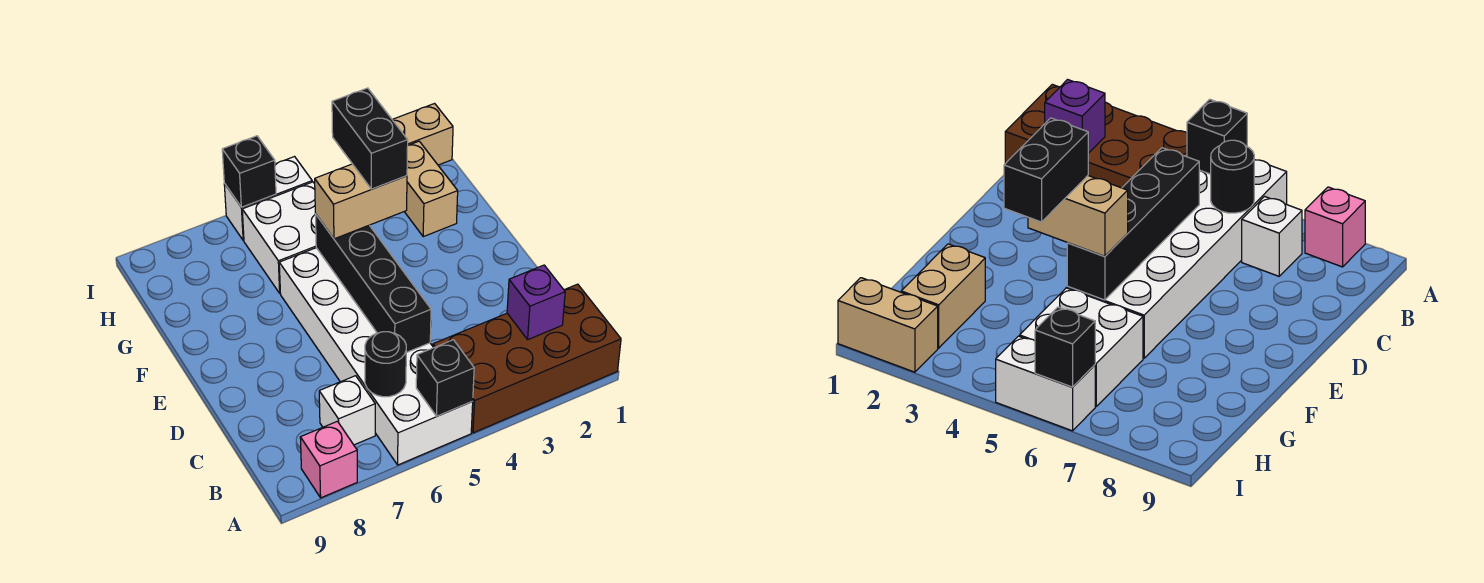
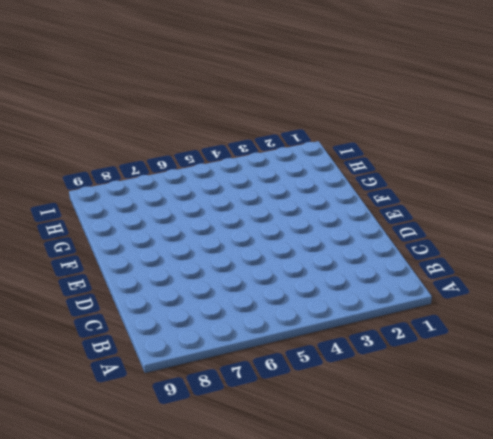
none -> brown 2x4 brick [433,284,621,433]
none -> white 2x6 brick [279,248,473,465]
none -> pink 1x1 brick [300,421,357,498]

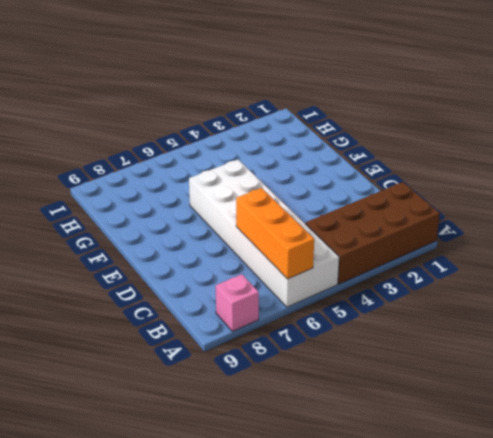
orange 1x3 brick [236,188,314,279] -> black 1x1 round brick [365,332,406,397]
none -> white 1x1 brick [319,376,375,445]
none -> tan 1x2 brick [404,141,458,237]
none -> white 2x2 brick [242,182,316,293]

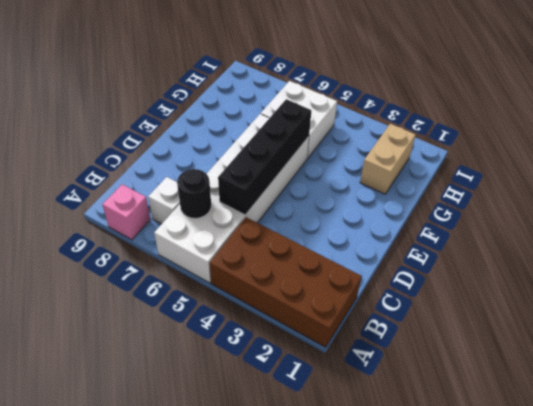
none -> tan 1x2 brick [392,104,453,165]
none -> white 1x2 brick [224,157,312,240]
none -> black 1x1 brick [416,340,474,416]

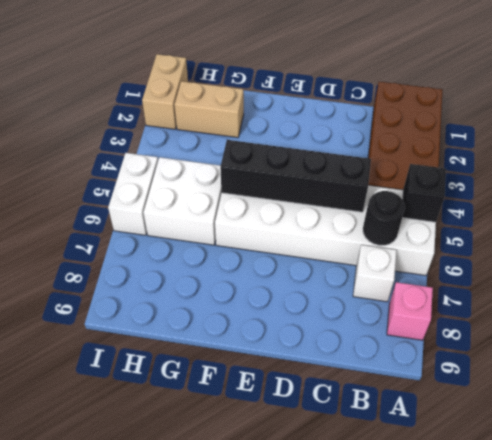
none -> purple 1x1 brick [507,265,565,339]
none -> black 1x1 brick [222,136,276,207]
none -> tan 1x2 brick [315,164,407,239]

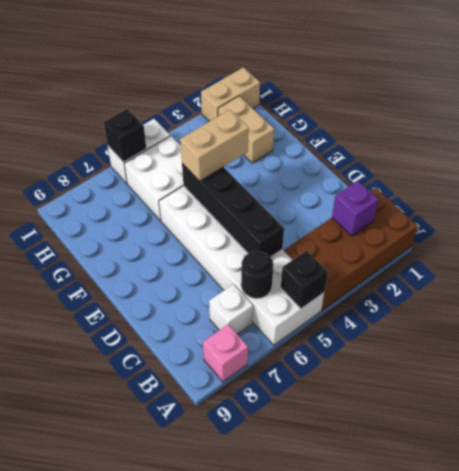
none -> black 1x2 brick [332,88,408,189]

